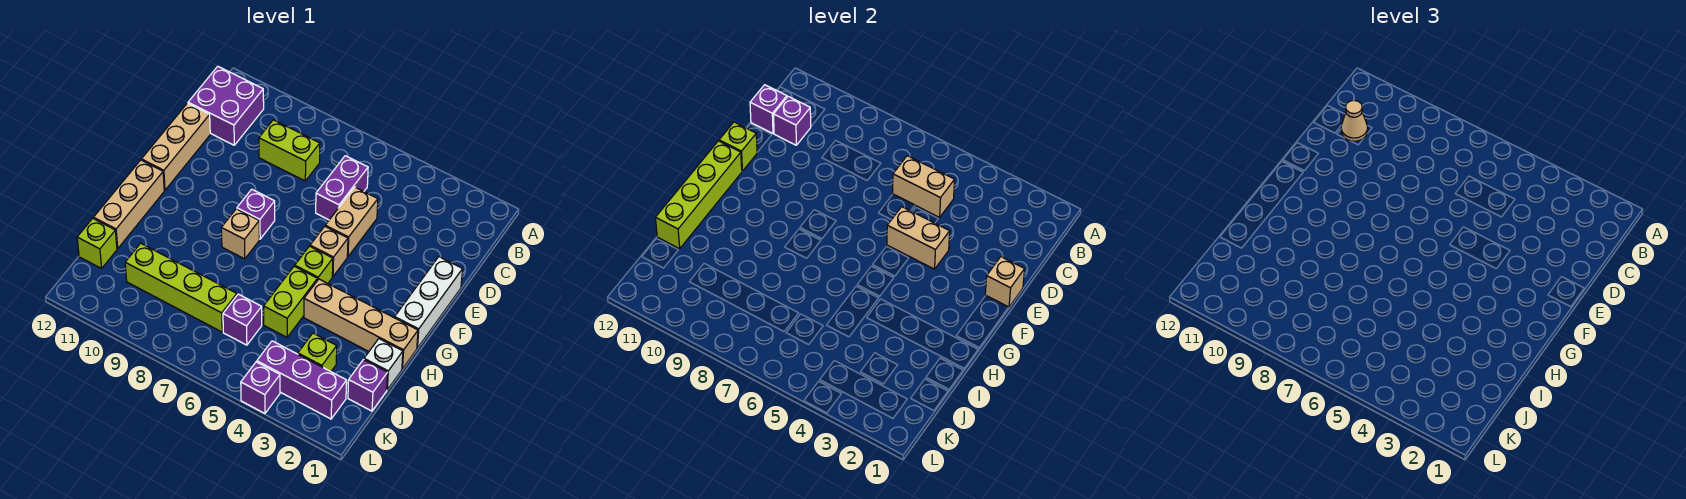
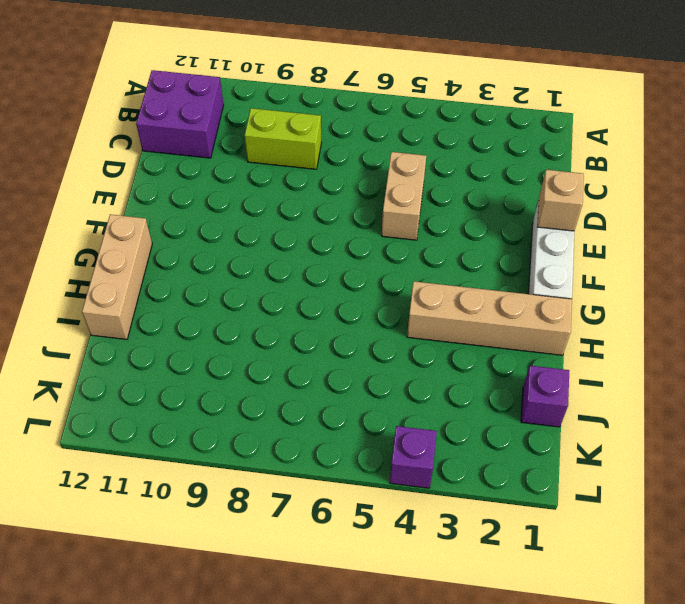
none -> purple 1x2 brick [316,156,368,220]
none -> tan 1x3 brick [141,103,210,190]
none -> tan 1x1 brick [310,226,348,276]

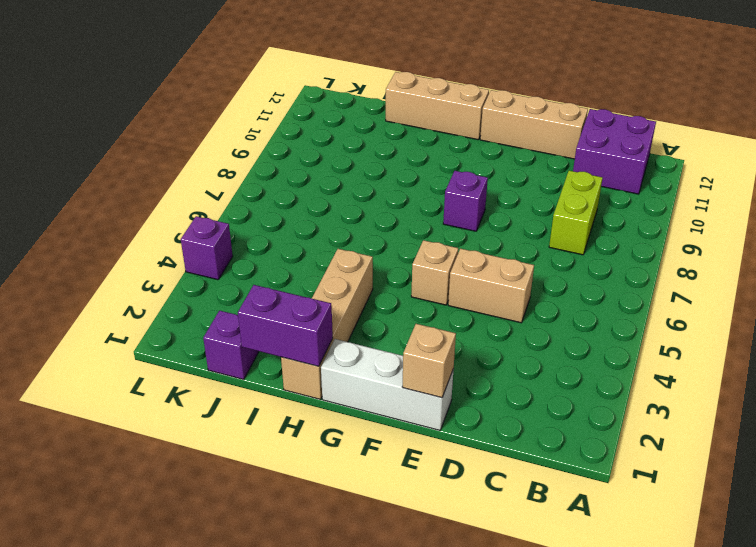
purple 1x2 brick [238,285,333,366] -> purple 1x2 brick moved to [316,156,368,220]
none -> lime 1x1 brick [295,246,333,283]
none -> tan 1x1 brick [221,209,259,259]
none -> lime 1x2 brick [264,266,318,337]

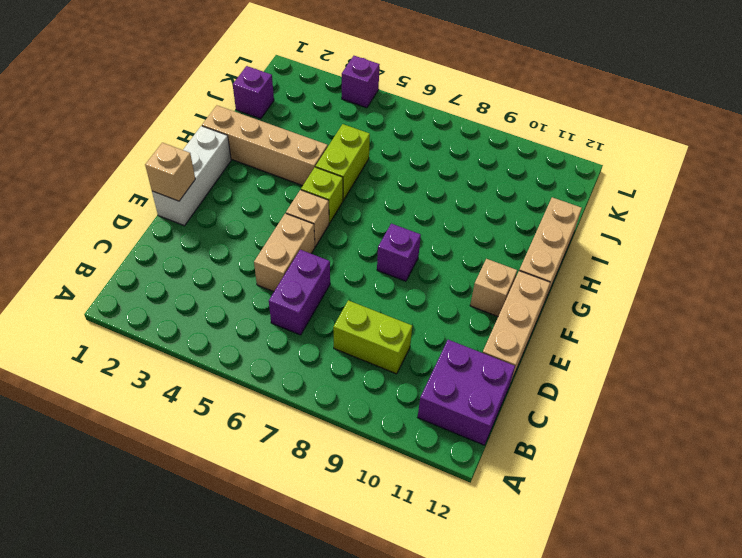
tan 1x1 brick [470,259,517,316] -> tan 1x1 brick moved to [221,209,259,259]
none -> white 1x1 brick [364,339,403,390]
none -> lime 1x1 brick [298,333,337,371]
none -> purple 1x1 brick [223,294,262,345]

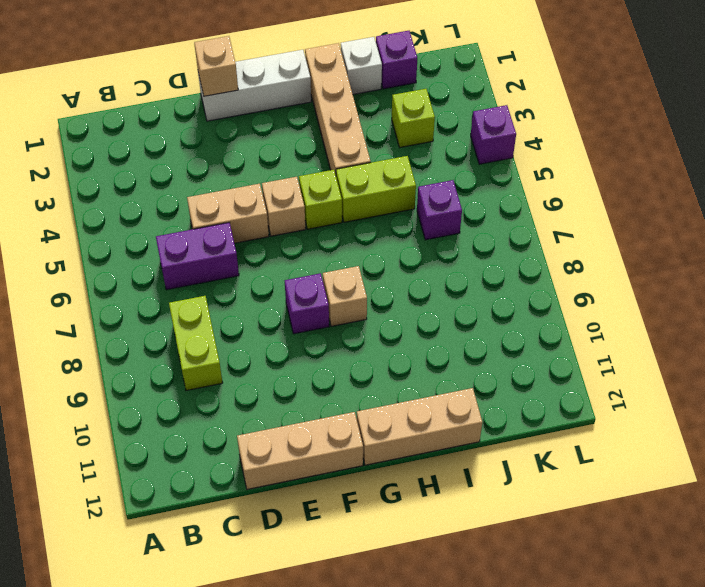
none -> purple 2x2 brick [188,66,264,145]
none -> lime 1x4 brick [125,243,237,332]
none -> lime 1x1 brick [77,218,117,268]

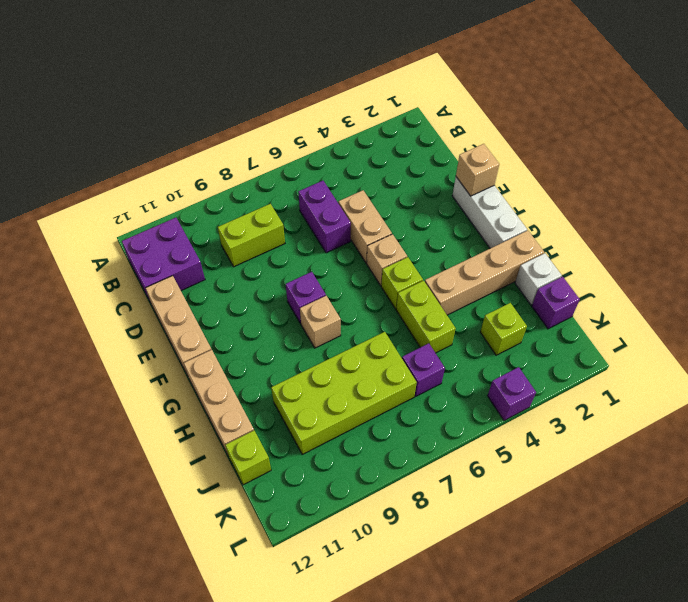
lime 2x4 brick [271,332,417,454] -> lime 1x4 brick [125,243,237,332]
none -> purple 1x3 brick [257,341,347,419]
none -> tan 1x2 brick [893,156,955,217]
none -> purple 1x1 brick [774,96,811,145]

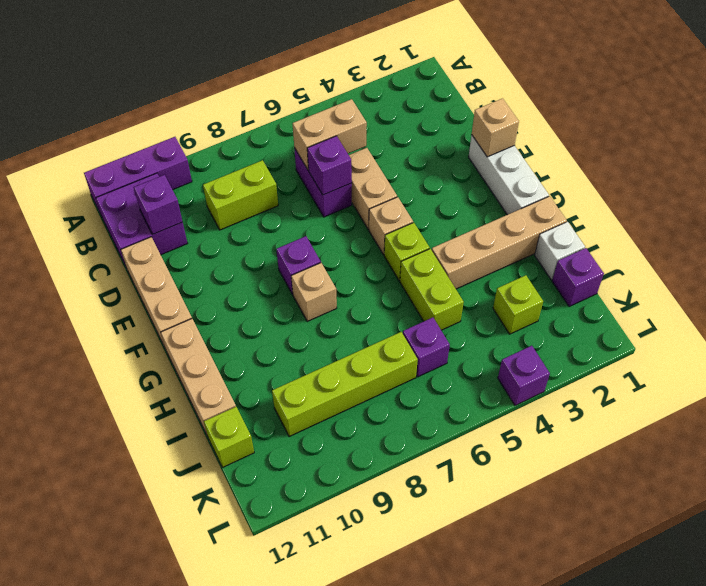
purple 1x3 brick [84,137,192,214] -> purple 1x3 brick moved to [257,341,347,419]
purple 1x1 brick [307,136,352,195] -> purple 1x1 brick moved to [750,85,787,133]
none -> tan 1x2 brick [887,207,950,269]
none -> lime 1x1 brick [719,122,757,171]
none -> lime 1x4 brick [656,141,742,249]

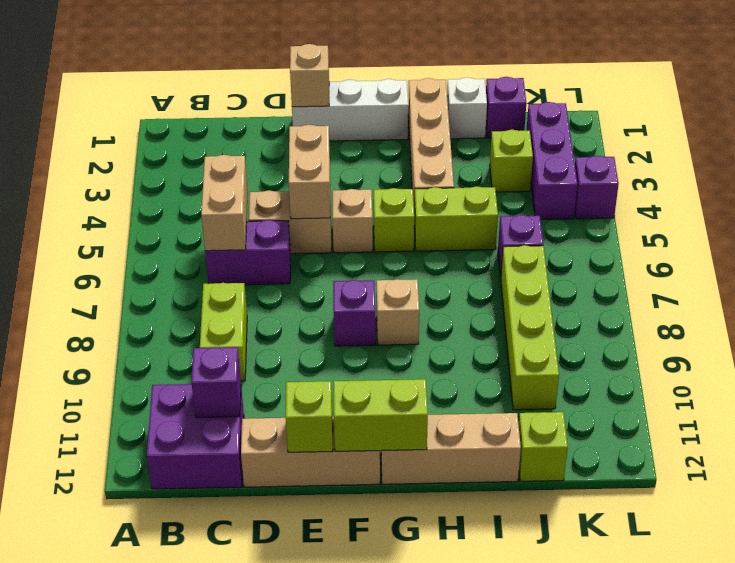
lime 1x2 brick [333,379,428,451] -> lime 1x4 brick [656,141,742,249]
none -> purple 1x1 brick [750,85,787,133]
none -> tan 1x1 cone [1341,100,1368,141]

